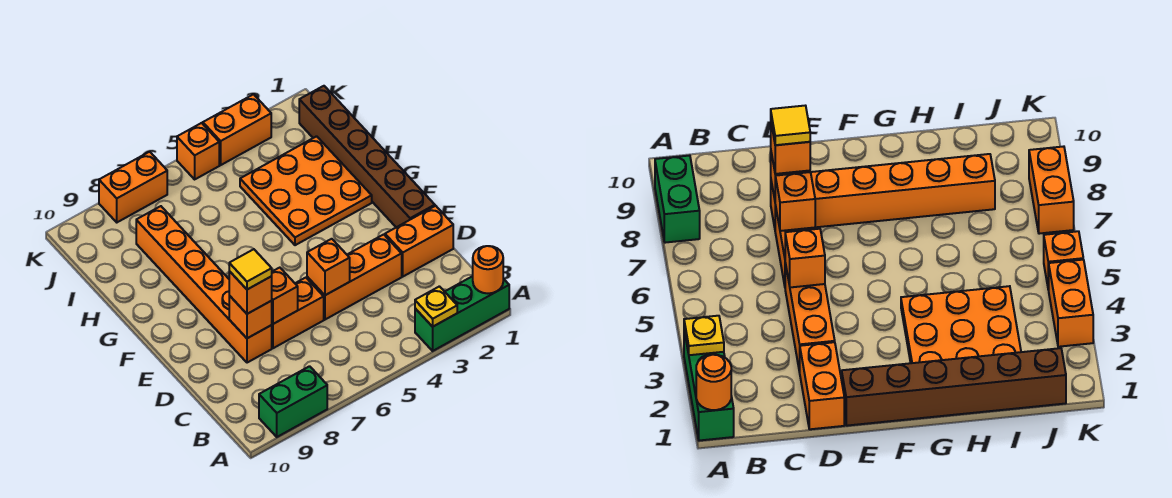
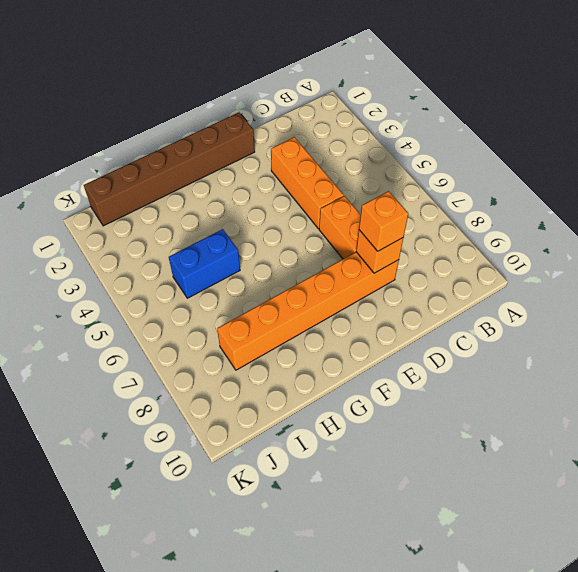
blue 1x2 brick [169,229,240,298] -> none
none -> green 1x3 brick [415,276,509,351]
none -> green 1x2 brick [259,366,327,437]
none -> orange 1x2 brick [385,206,453,276]

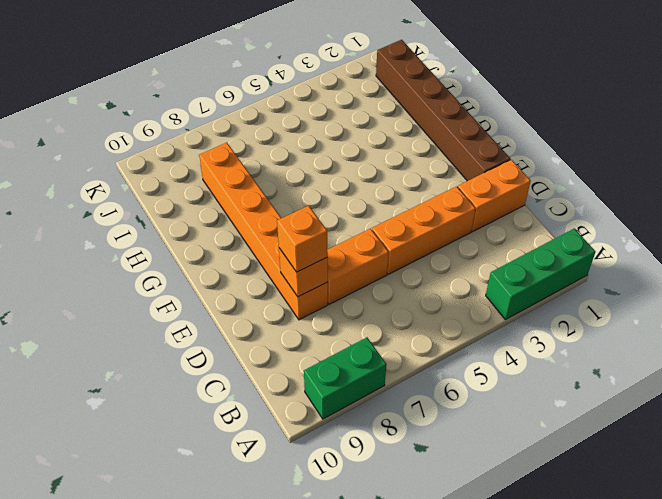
none -> orange 3x3 plate [240,136,372,245]
none -> orange 1x2 brick [203,94,271,165]
none -> orange 1x1 brick [177,123,219,179]

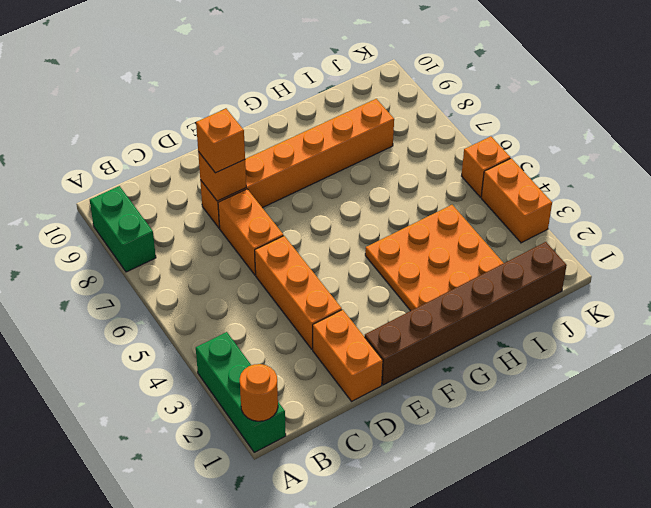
none -> orange 1x2 brick [99,152,167,222]
none -> yellow 1x1 plate [415,286,457,327]
none -> orange 1x1 brick [307,239,350,295]

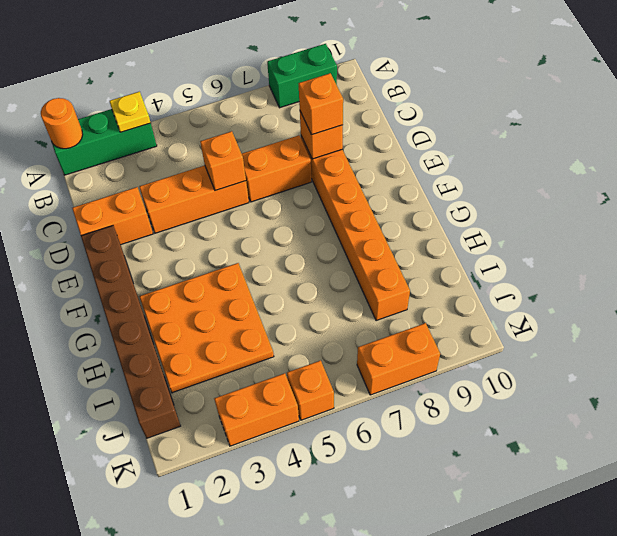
none -> orange 1x1 brick [272,268,298,324]
none -> yellow 1x1 tile [229,249,272,289]

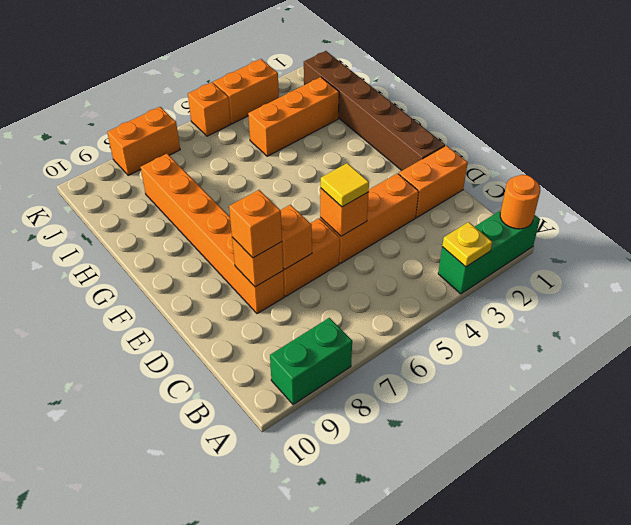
yellow 1x1 tile [321,163,369,207] -> yellow 1x1 tile moved to [229,249,272,289]
orange 1x3 brick [248,77,339,156] -> orange 3x3 plate [240,136,372,245]

